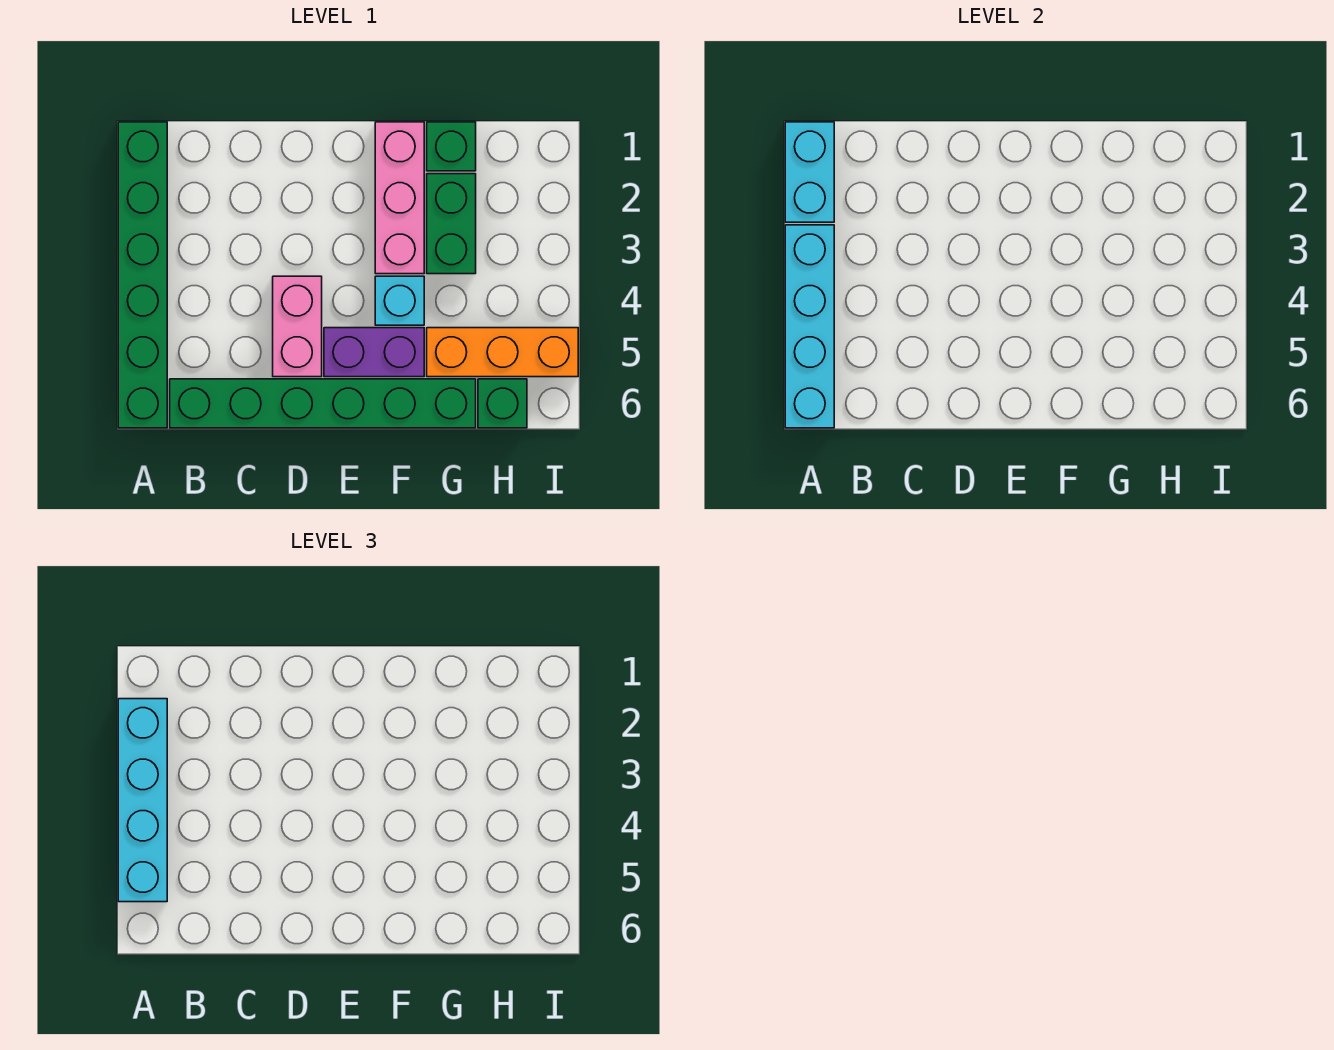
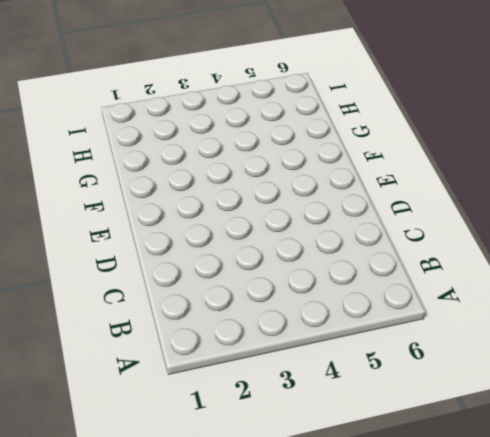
none -> green 1x6 brick [118,122,167,428]
none -> green 1x6 brick [170,379,476,428]
none -> pink 1x2 brick [273,276,322,377]

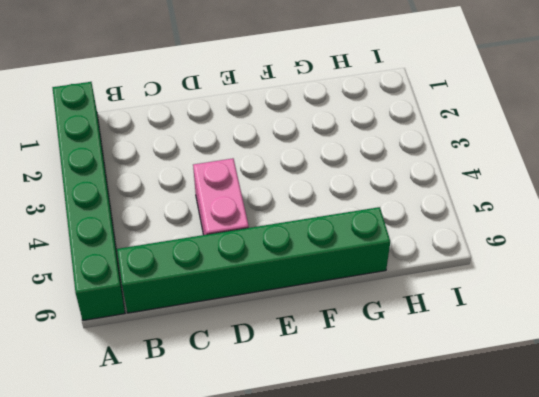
none -> purple 1x2 brick [324,328,424,377]
none -> pink 1x3 brick [375,122,424,274]
none -> cyan 1x1 brick [375,276,424,325]

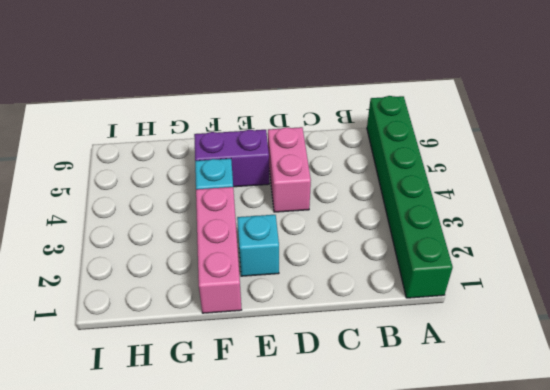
cyan 1x1 brick [237,215,279,276] -> none
none -> green 1x6 brick [170,379,476,428]
none -> green 1x1 brick [427,122,476,171]
none -> green 1x2 brick [427,174,476,274]

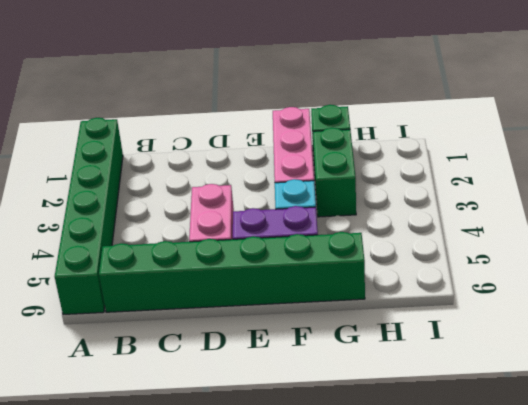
none -> orange 1x3 brick [427,328,578,377]
none -> green 1x1 brick [478,379,527,428]
none -> cyan 1x2 brick [785,122,834,222]

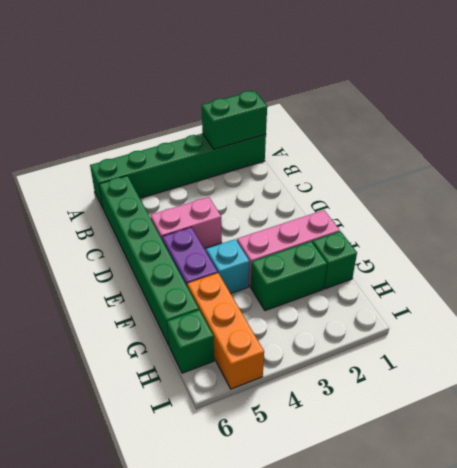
green 1x2 brick [202,91,267,149] -> cyan 1x2 brick [785,122,834,222]
none -> cyan 1x4 brick [785,225,834,428]
none -> cyan 1x4 brick [118,699,167,902]

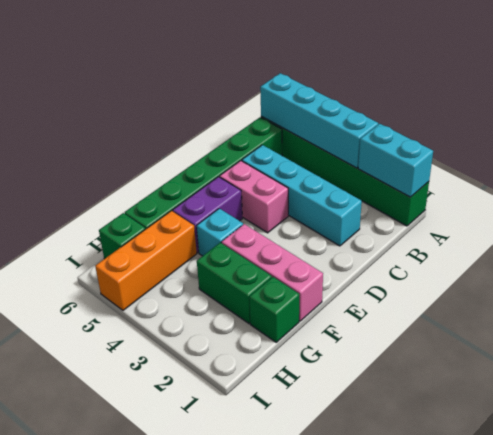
cyan 1x4 brick [242,145,362,246] -> cyan 1x4 brick moved to [118,699,167,902]

